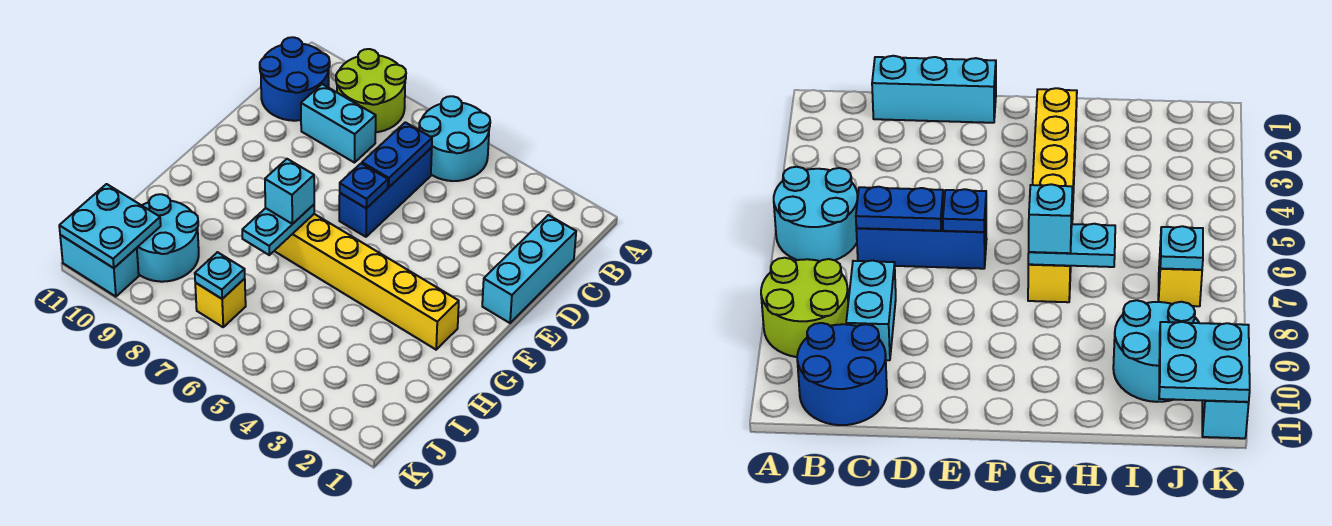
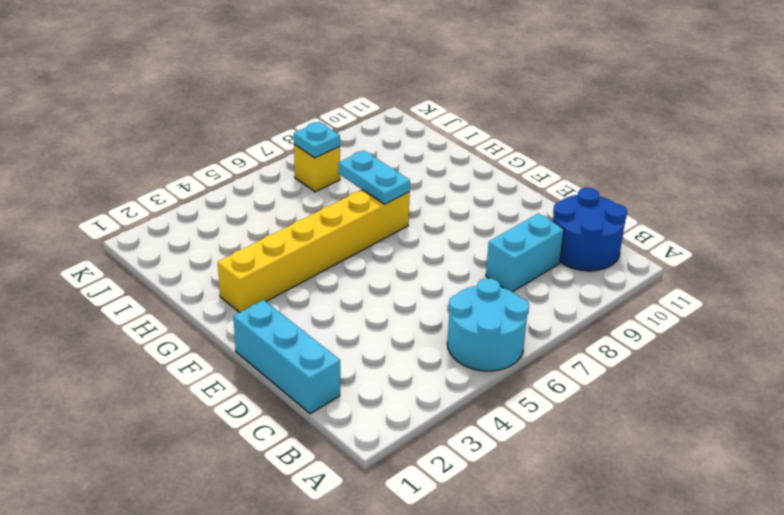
none -> lime 2x2 round brick [336,49,406,132]
none -> blue 1x3 brick [339,148,432,237]
none -> cyan 2x2 round brick [137,194,199,282]

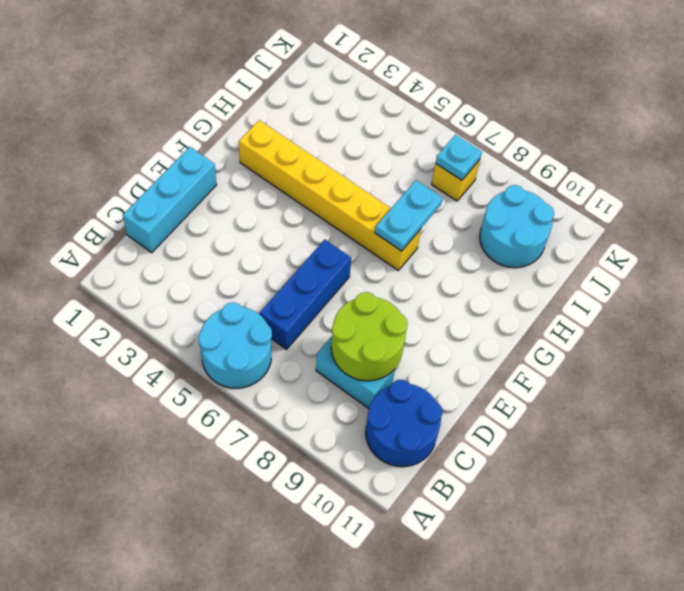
lime 2x2 round brick [331,292,408,381] -> lime 2x2 round brick moved to [336,49,406,132]
none -> cyan 1x2 brick [60,235,139,297]
none -> blue 1x2 plate [362,122,432,187]
none -> blue 1x1 plate [340,163,388,208]

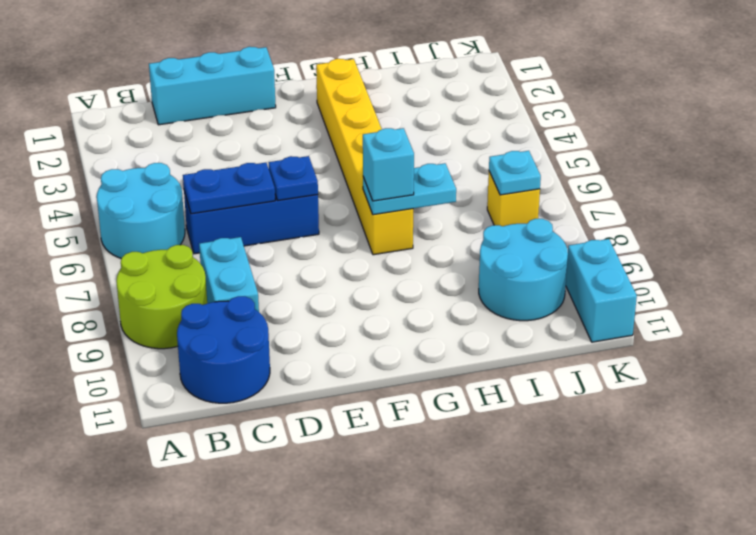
none -> cyan 2x2 plate [59,184,161,268]

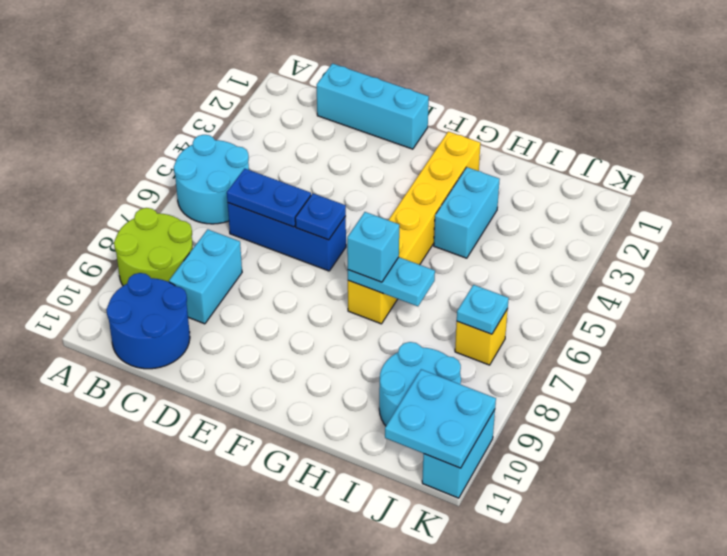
cyan 1x2 brick [434,167,500,258] -> none

